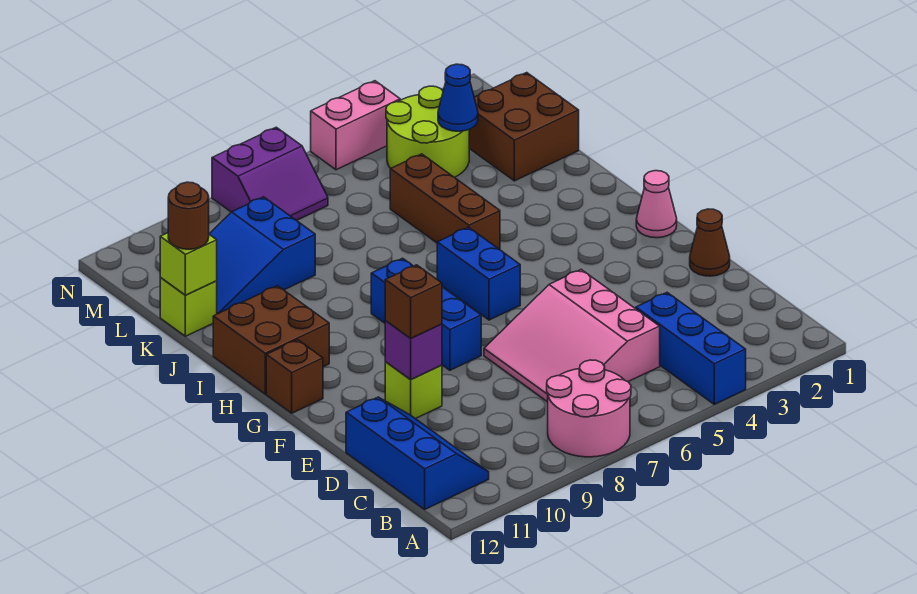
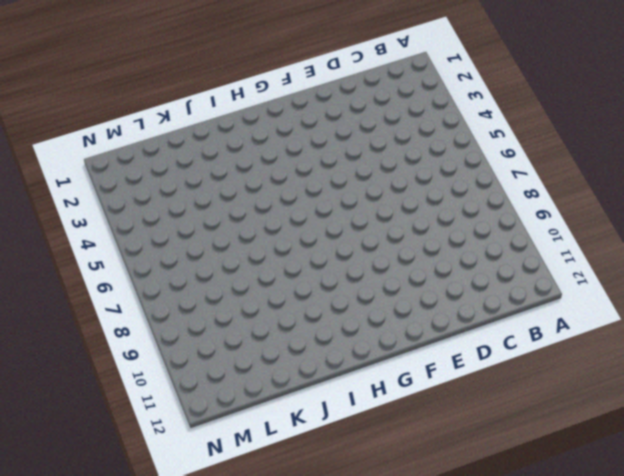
none -> blue 1x3 brick [636,293,746,404]
none -> pink 2x2 round brick [547,360,631,457]
none -> blue 2x3 slope [346,397,489,509]

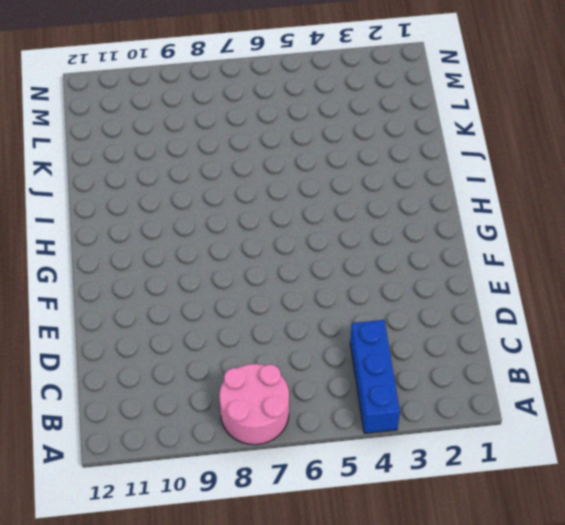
none -> blue 2x3 slope [346,397,489,509]
none -> pink 3x3 slope [484,270,660,402]
none -> brown 1x1 cone [690,209,730,276]

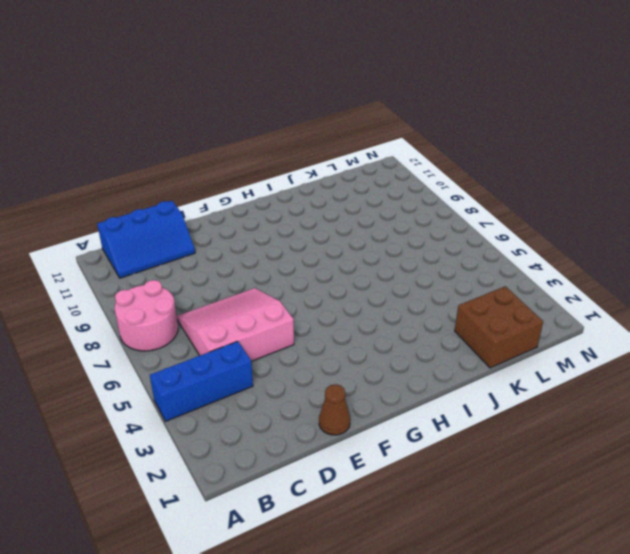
none -> lime 1x1 brick [385,362,442,419]
none -> blue 1x3 brick [371,258,481,370]
none -> pink 1x1 cone [636,171,677,238]

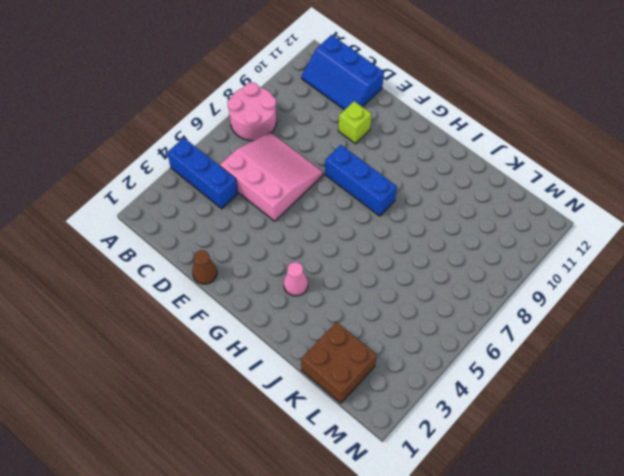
pink 1x1 cone [284,262,308,296] -> pink 1x1 cone moved to [636,171,677,238]
none -> blue 1x2 brick [437,227,520,320]
none -> brown 1x1 brick [266,340,323,413]
none -> brown 2x2 brick [213,286,329,394]

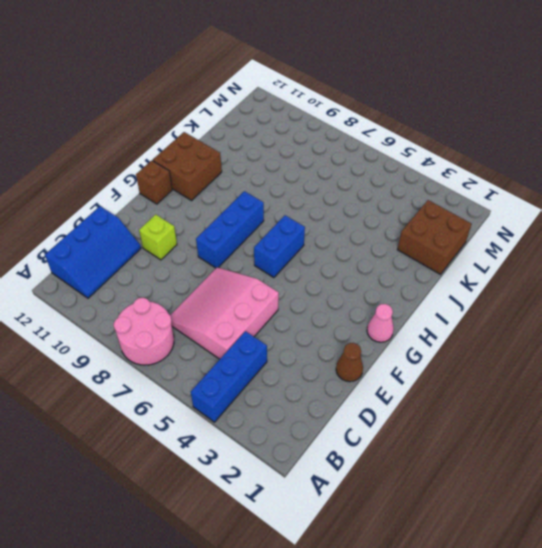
none -> brown 1x3 brick [390,154,500,250]
none -> blue 2x3 slope [209,197,315,314]
none -> lime 1x1 brick [160,278,217,336]

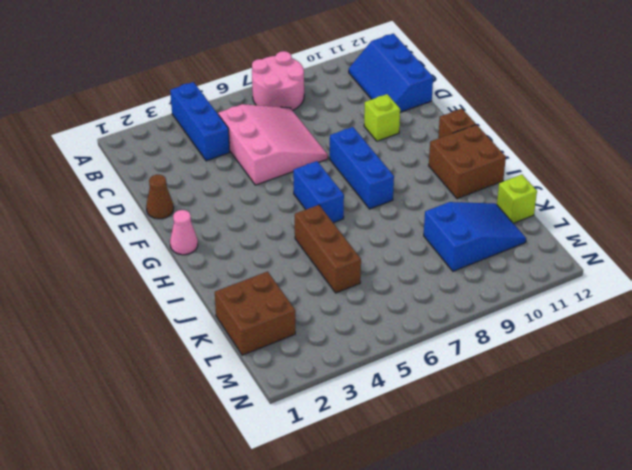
none -> lime 2x2 round brick [386,86,469,177]
none -> purple 2x2 slope [212,127,328,220]
none -> pink 1x2 brick [311,81,400,170]

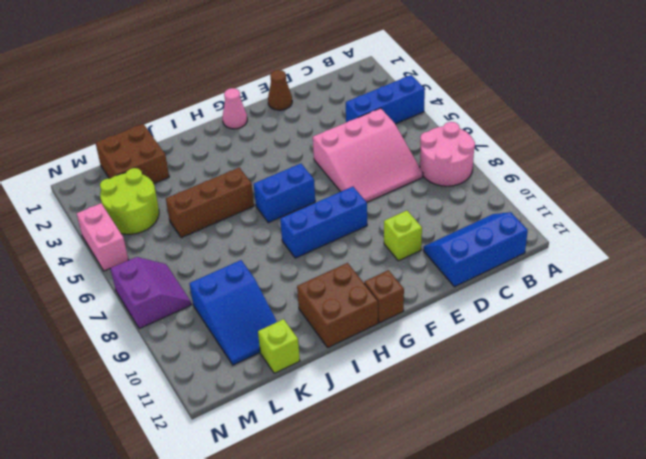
none -> purple 1x1 brick [385,321,442,380]
none -> lime 1x1 brick [160,233,217,295]
none -> blue 1x1 cone [438,64,478,131]

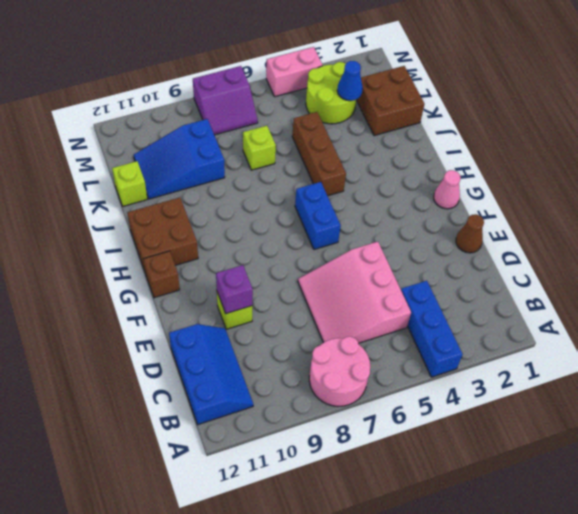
lime 1x1 brick [243,126,276,170] -> lime 1x1 brick moved to [160,233,217,295]
none -> blue 1x3 brick [371,258,481,370]
none -> brown 1x1 brick [385,265,442,339]
none -> brown 1x1 round brick [168,182,209,249]

